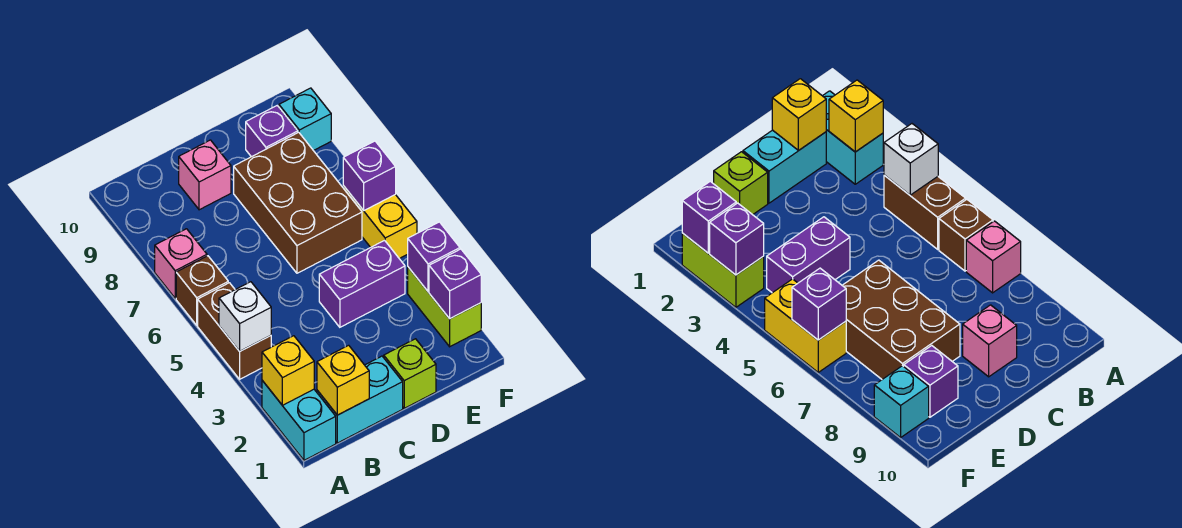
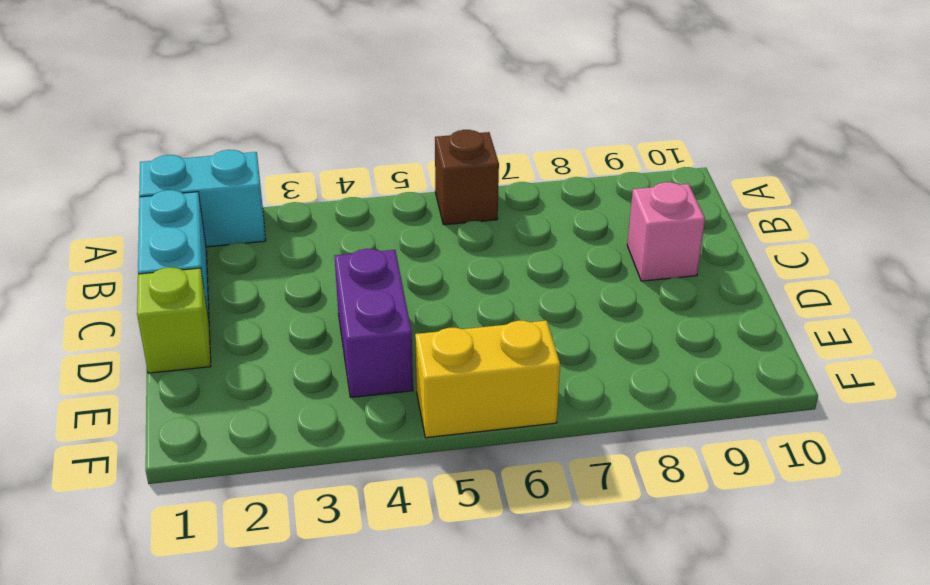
none -> brown 1x2 brick [198,283,271,379]
none -> pink 1x1 brick [155,229,207,298]
none -> brown 2x3 brick [234,132,362,273]

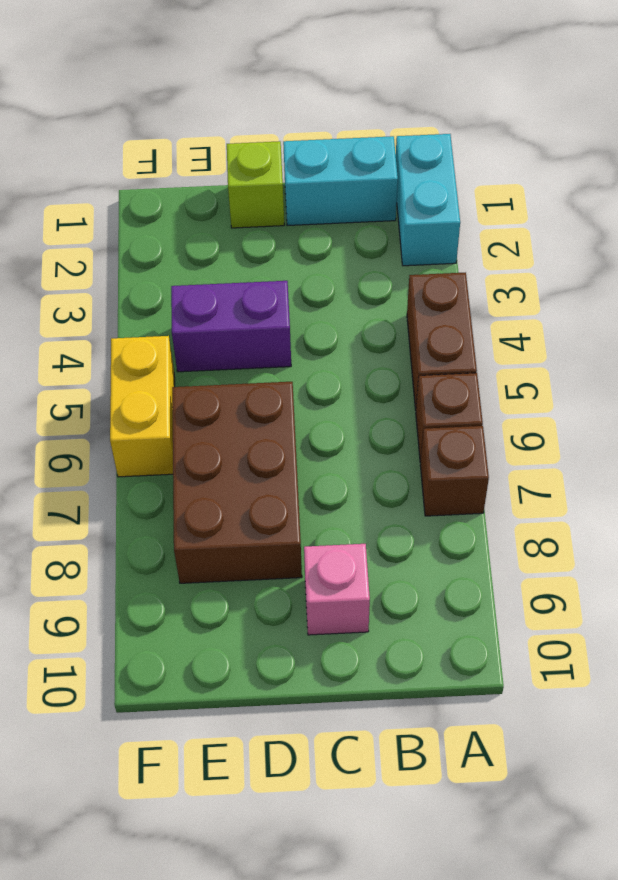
brown 1x1 brick [420,426,489,516] -> pink 1x1 brick [155,229,207,298]
none -> purple 1x1 brick [246,106,298,157]
none -> lime 1x2 brick [408,267,481,347]
none -> cyan 1x1 brick [279,88,331,151]

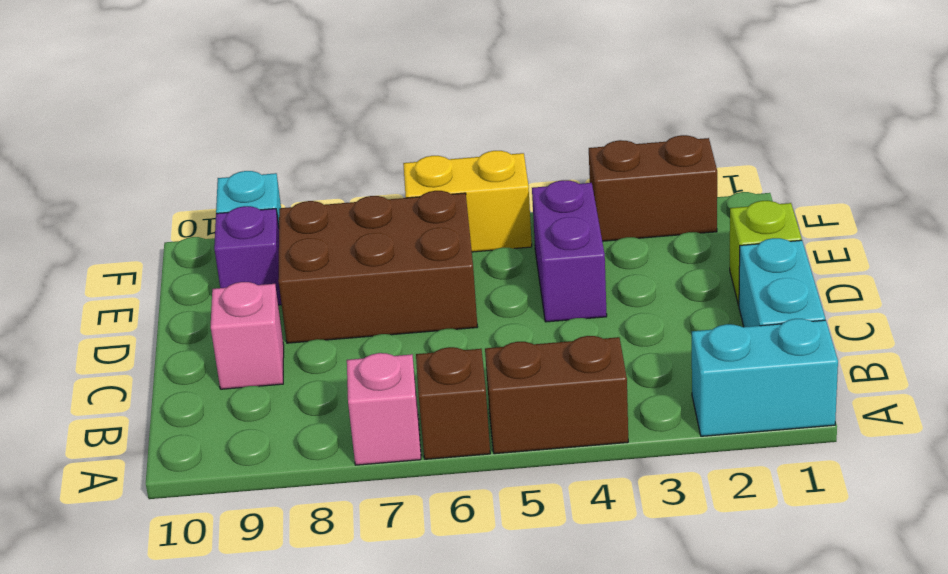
brown 1x2 brick [589,135,717,241] -> lime 1x2 brick [408,267,481,347]
none -> yellow 1x1 brick [262,336,314,405]
none -> white 1x1 brick [219,282,271,351]
none -> yellow 1x1 brick [317,345,369,415]

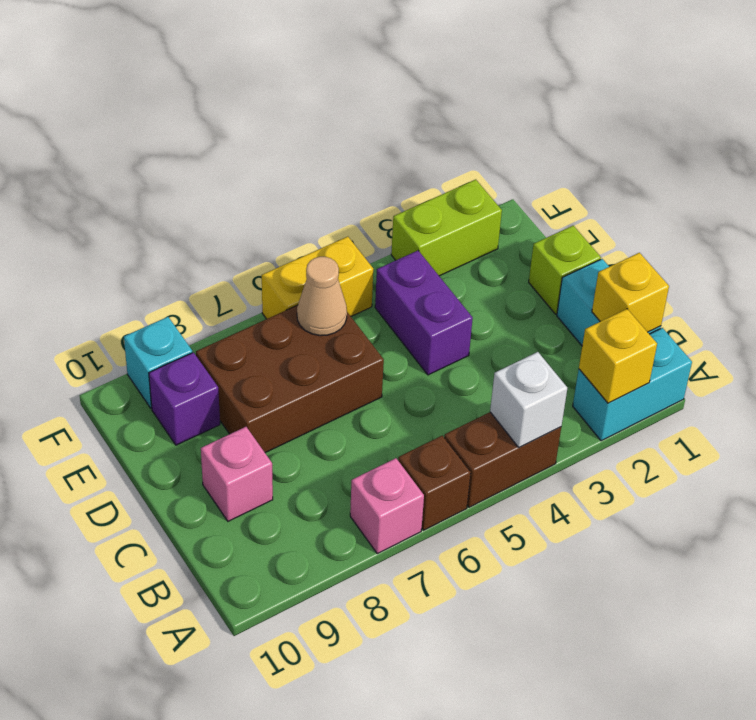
tan 1x1 cone [297,257,347,336] -> none
none -> purple 1x1 brick [429,249,481,319]
none -> purple 1x1 brick [408,222,460,292]
none -> purple 1x1 brick [343,141,396,210]

